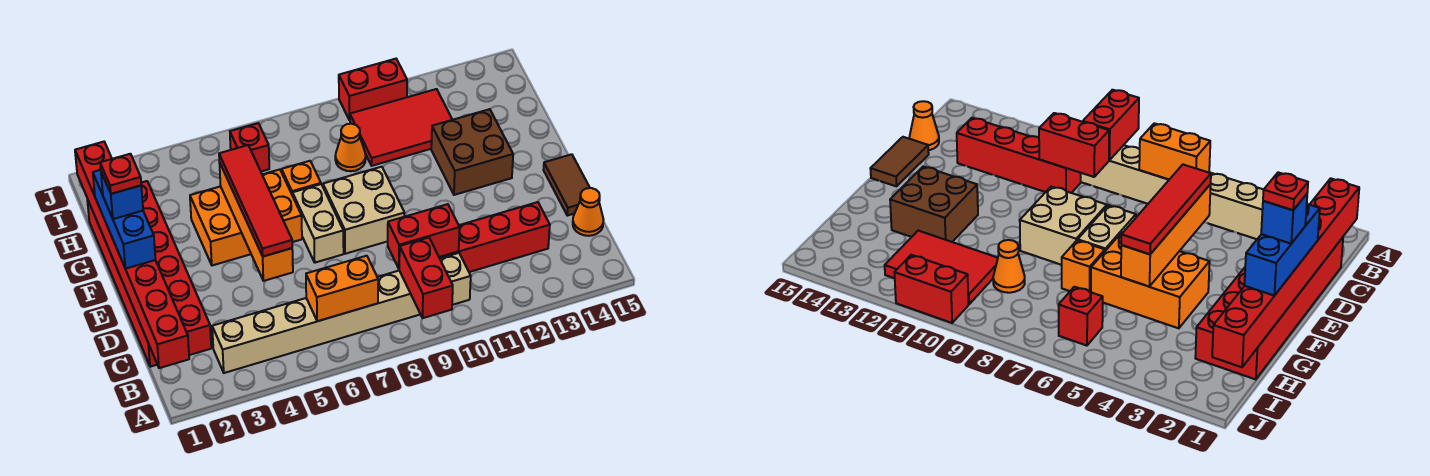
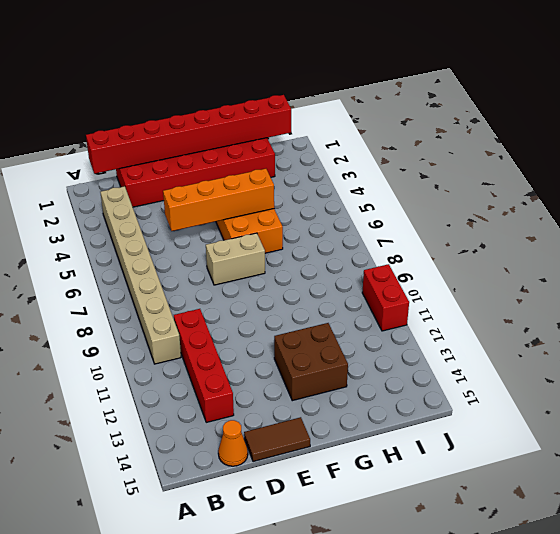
none -> tan 2x2 brick [323,167,404,254]
none -> orange 1x1 brick [282,161,321,196]
none -> orange 1x1 cone [335,124,366,171]

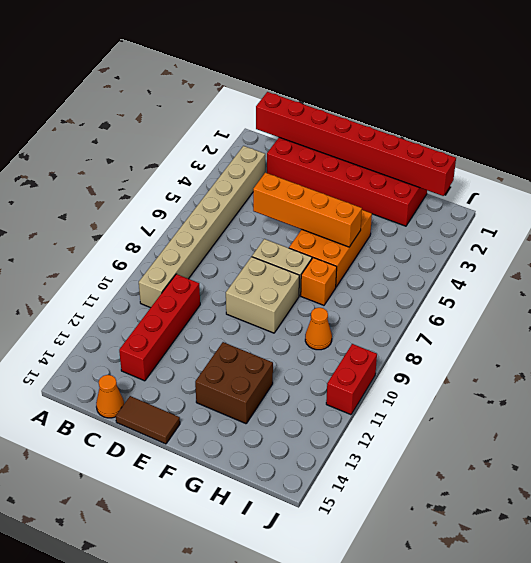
none -> red 2x3 tile [350,89,452,166]
none -> red 1x1 brick [230,123,269,171]
none -> red 1x2 brick [399,238,453,318]

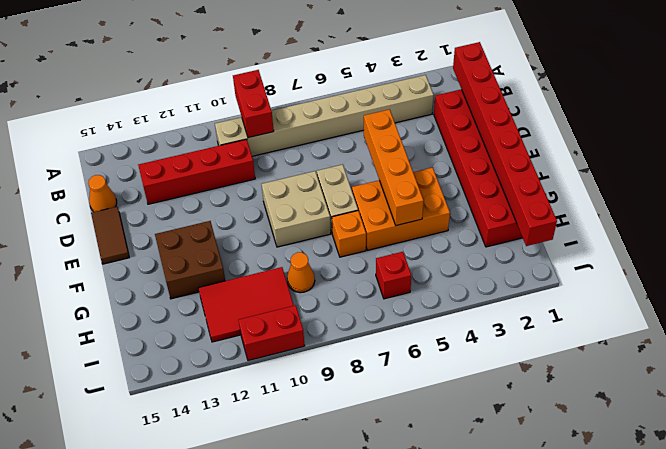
none -> orange 1x2 brick [306,256,378,321]
none -> red 1x2 brick [388,204,459,268]
none -> red 1x4 tile [219,145,292,256]

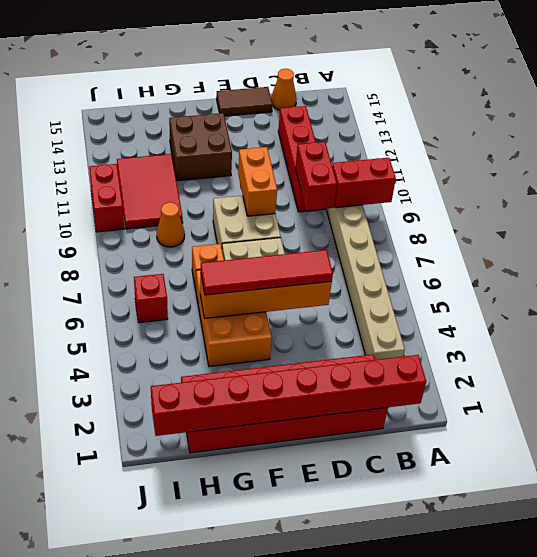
orange 1x2 brick [238,147,277,216] -> orange 1x2 brick moved to [306,256,378,321]
none -> blue 1x3 brick [93,170,156,269]
none -> blue 1x1 brick [101,172,143,219]
none -> red 1x1 plate [100,154,141,194]

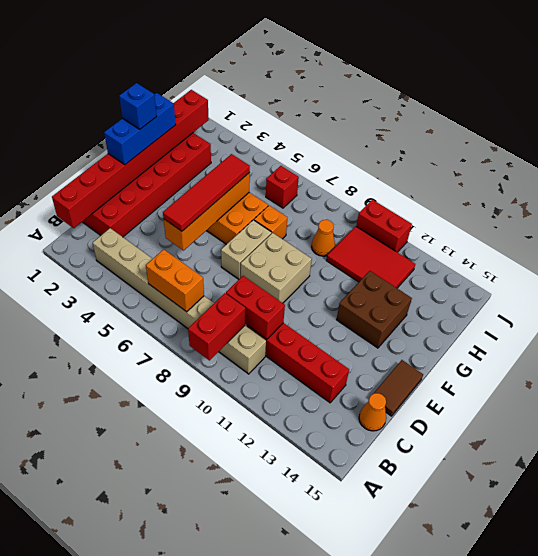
none -> red 1x1 plate [100,154,141,194]

